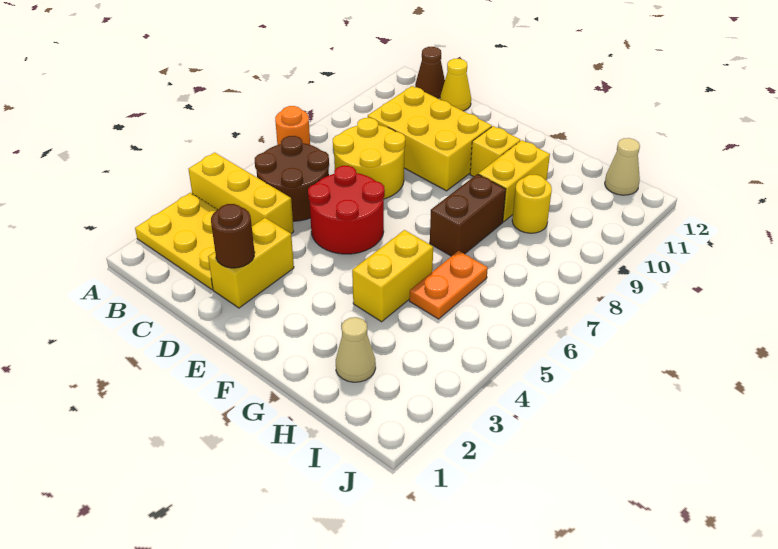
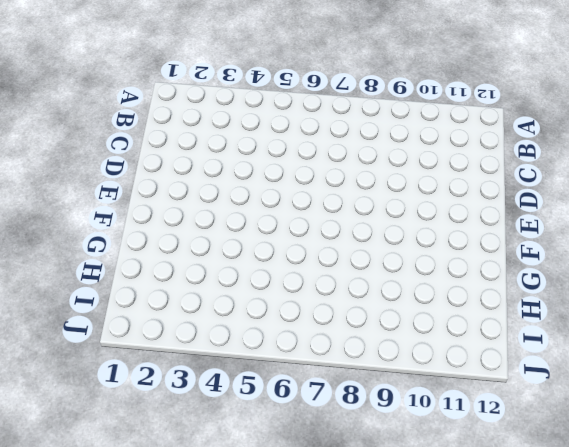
none -> yellow 2x3 plate [135,193,218,289]
none -> yellow 1x3 brick [188,152,294,234]
none -> orange 1x1 round brick [275,106,310,145]

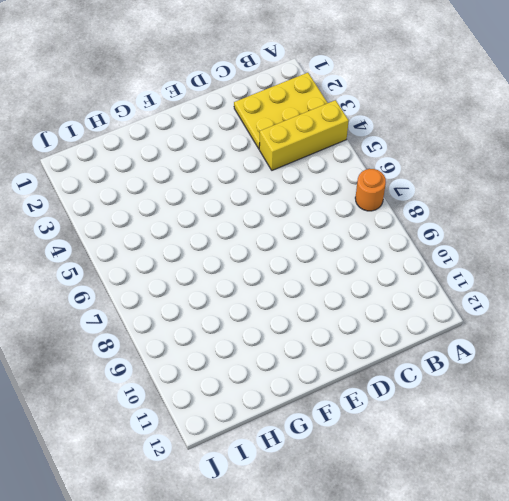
none -> brown 2x2 round brick [255,136,329,221]
none -> brown 1x1 cone [415,47,445,98]
none -> yellow 2x2 round brick [333,118,405,199]

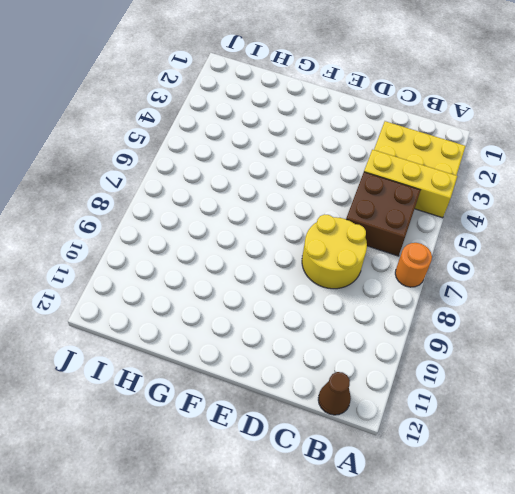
brown 2x2 brick [346,172,421,256] -> brown 2x2 round brick [255,136,329,221]
none -> yellow 2x3 brick [368,86,492,191]
none -> yellow 1x1 cone [440,59,471,111]
none -> yellow 1x2 brick [208,218,294,308]

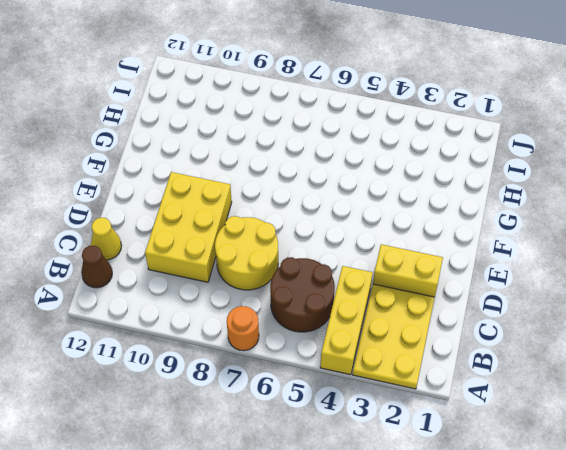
none -> red 2x2 round brick [308,166,385,254]
none -> yellow 1x1 brick [470,126,520,177]
none -> yellow 1x2 brick [352,230,433,322]

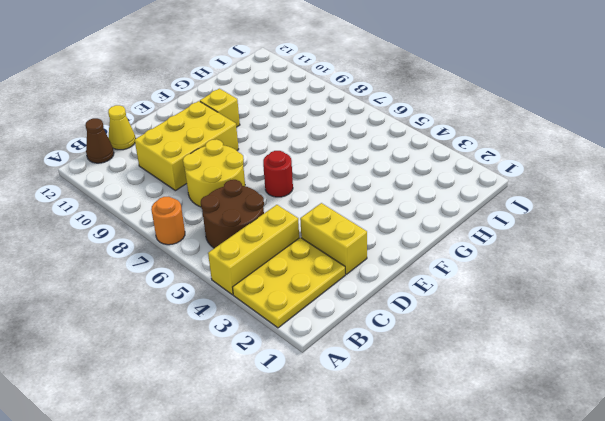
red 1x1 round brick [263,151,293,197] -> red 2x2 round brick [308,166,385,254]
none -> yellow 1x2 brick [352,230,433,322]
none -> brown 1x2 brick [430,174,506,256]
none -> yellow 1x2 brick [478,140,550,222]

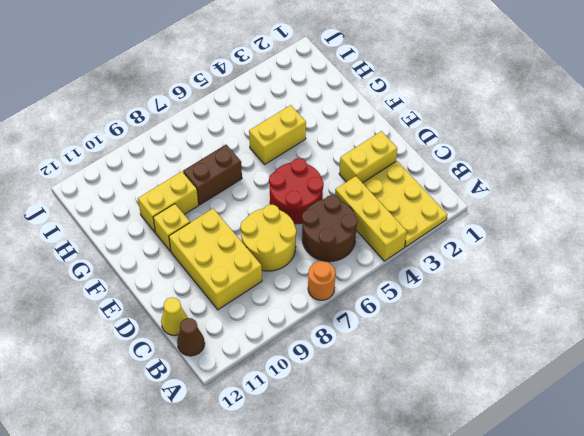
none -> tan 1x1 cone [336,317,376,382]
none -> orange 1x2 plate [409,251,488,319]
none -> yellow 1x1 round brick [512,175,552,233]

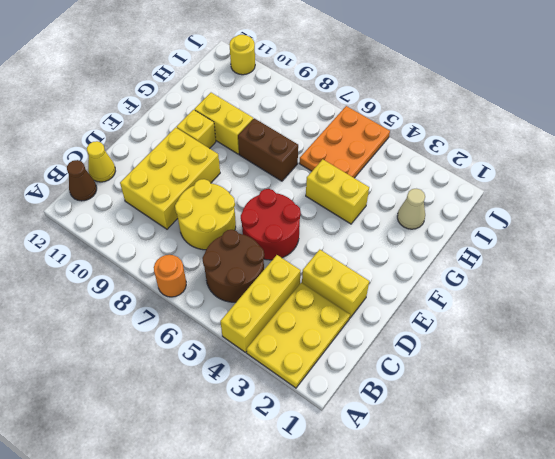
orange 2x3 plate [299,106,390,178] -> orange 1x2 plate [409,251,488,319]
yellow 1x1 round brick [229,35,255,75] -> yellow 1x1 round brick moved to [512,175,552,233]
none -> tan 1x1 cone [605,138,640,195]
none -> brown 1x1 round brick [211,204,255,268]

